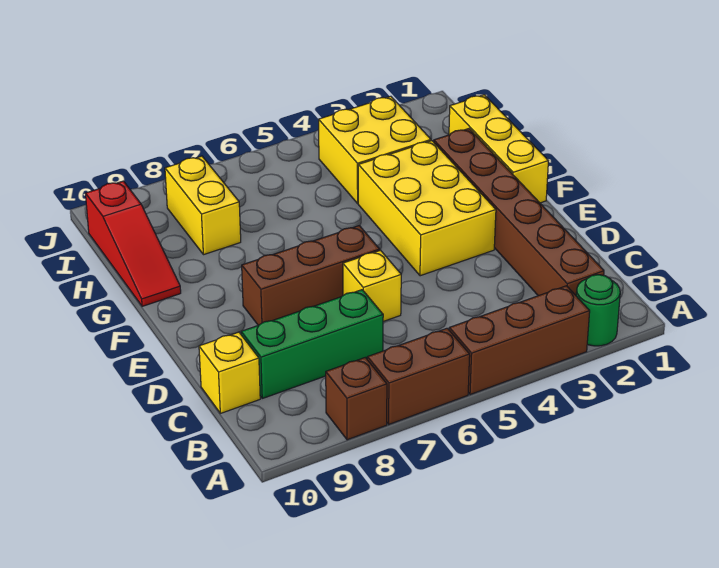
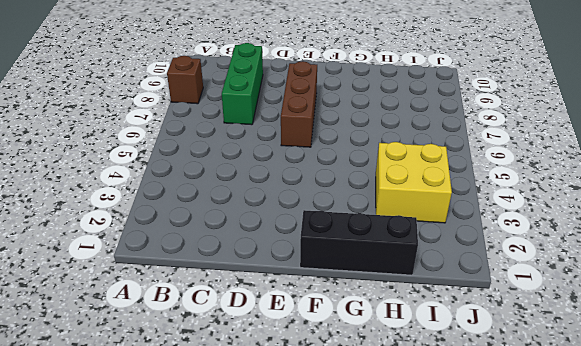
black 1x3 brick [300,210,418,275] -> yellow 1x3 brick [449,95,548,203]
none -> green 1x1 round brick [576,275,620,346]
none -> brown 1x3 brick [449,286,590,395]
none -> brown 1x2 brick [367,328,470,424]

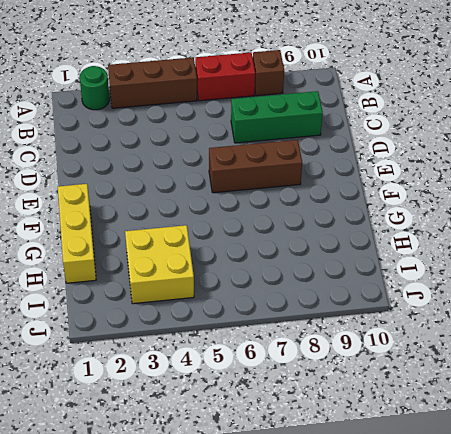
red 1x2 brick [195,52,255,101] -> brown 1x2 brick [367,328,470,424]
none -> brown 1x6 brick [434,129,604,296]
none -> yellow 1x1 brick [199,332,260,413]
none -> yellow 1x1 brick [343,250,401,321]

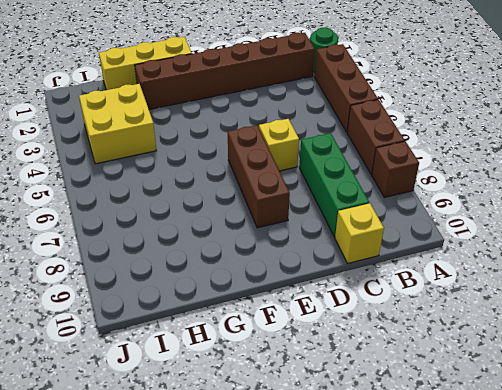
none -> yellow 2x3 brick [358,141,496,276]
none -> red 1x3 slope [85,181,181,306]
none -> yellow 1x2 brick [165,156,241,255]

